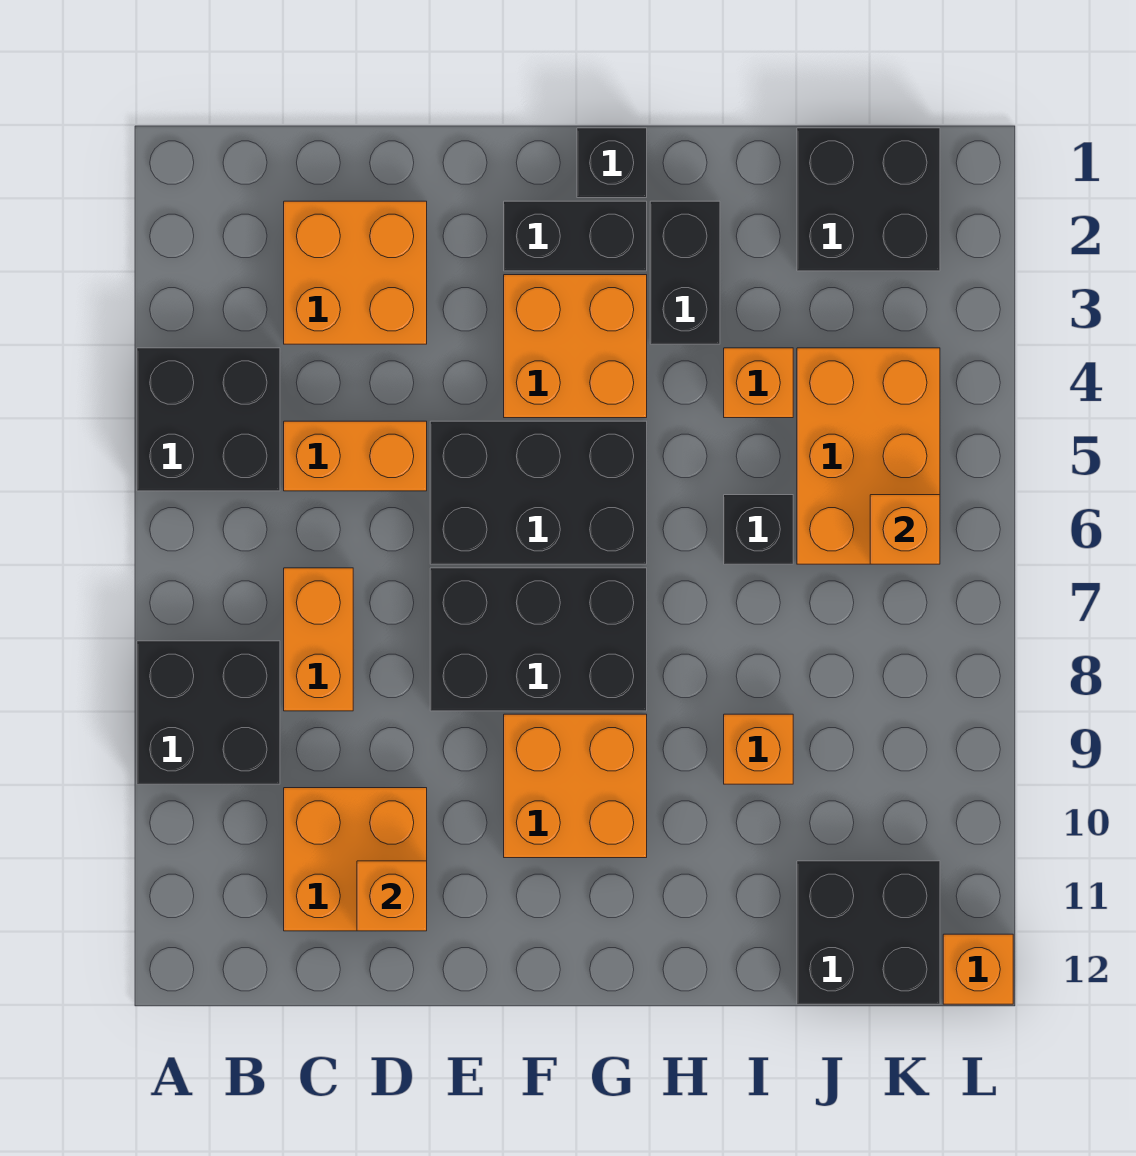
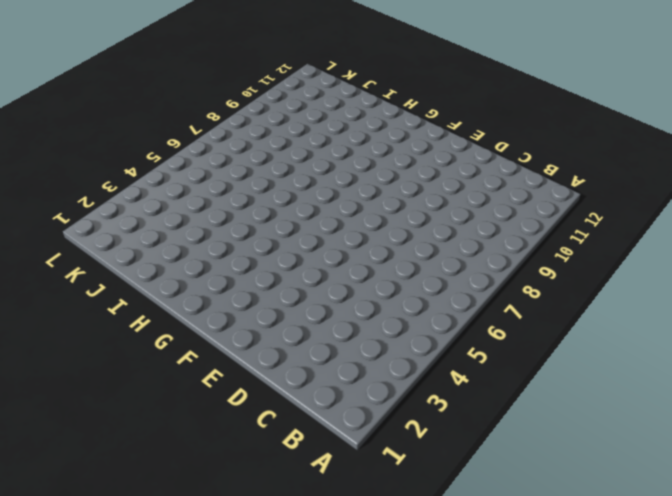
none -> black 2x2 brick [137,348,280,491]
none -> black 2x2 brick [137,641,280,784]
none -> orange 2x2 brick [284,201,427,344]

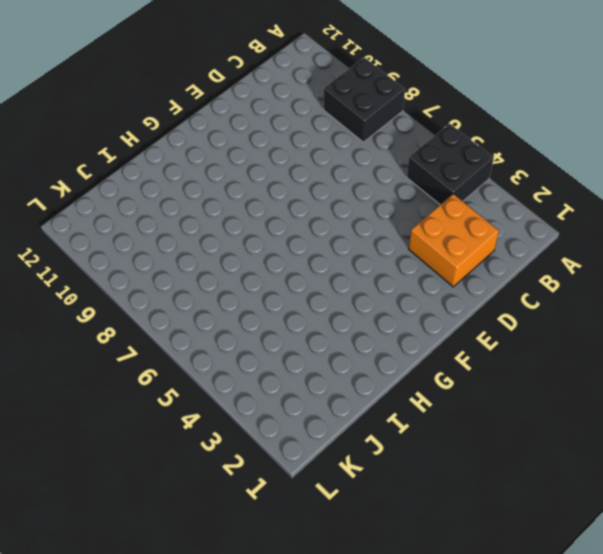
none -> orange 1x2 brick [284,421,427,491]
none -> orange 1x2 brick [284,568,353,711]
none -> orange 2x2 brick [284,788,427,931]

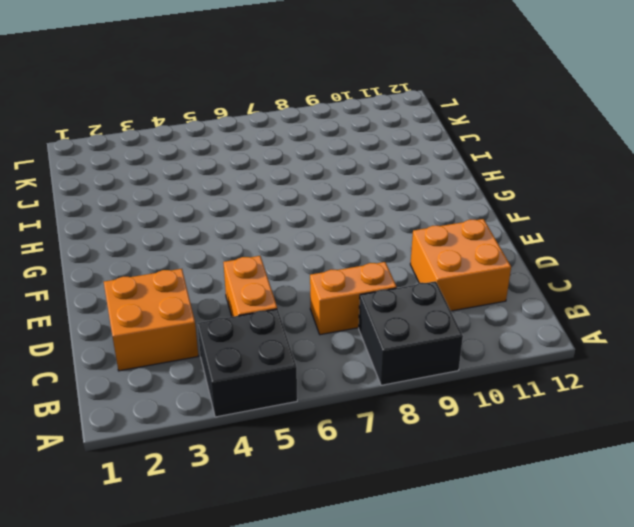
none -> black 2x3 brick [430,421,647,564]
none -> black 2x3 brick [430,568,647,711]
none -> black 1x2 brick [504,201,647,271]

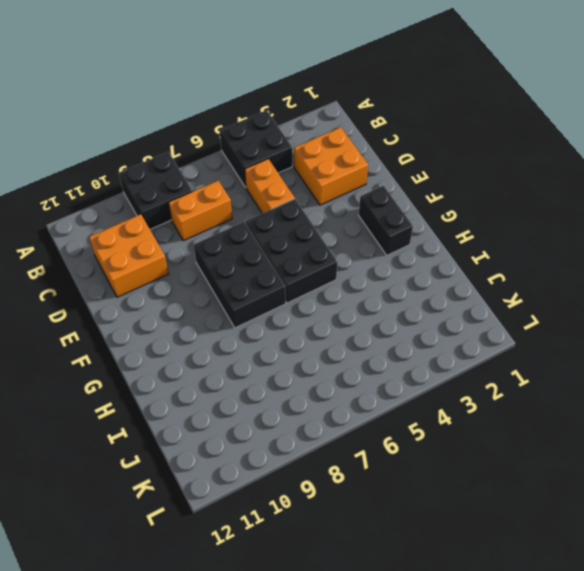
none -> orange 2x2 brick [504,275,647,418]
none -> orange 2x2 brick [504,714,647,858]
none -> black 1x1 brick [577,128,647,198]

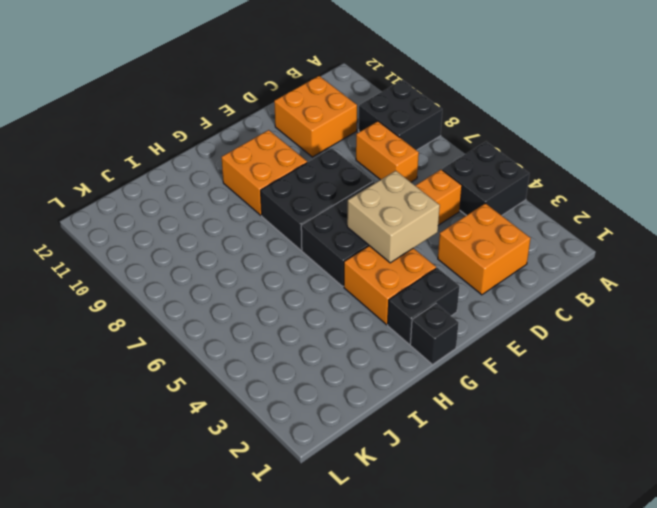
tan 2x2 brick [347,171,440,263] -> none
none -> black 1x2 brick [650,201,720,344]
none -> orange 1x1 brick [724,348,793,418]
none -> black 1x1 brick [724,495,793,564]

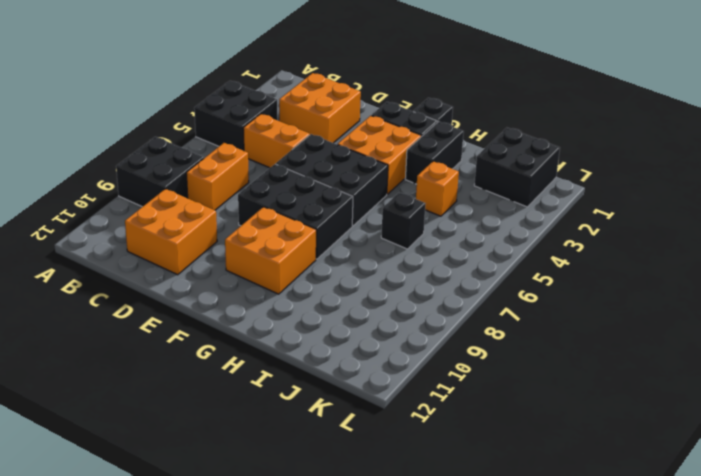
none -> orange 1x1 brick [724,714,793,784]
none -> orange 2x3 brick [797,348,940,564]
none -> black 2x2 brick [797,861,940,1004]

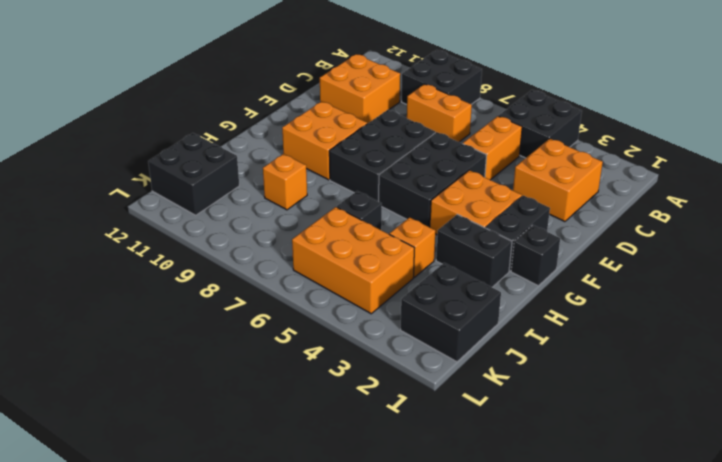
none -> orange 1x1 brick [943,934,1013,1004]
none -> orange 1x1 brick [357,861,427,931]
none -> orange 1x1 brick [870,495,940,564]

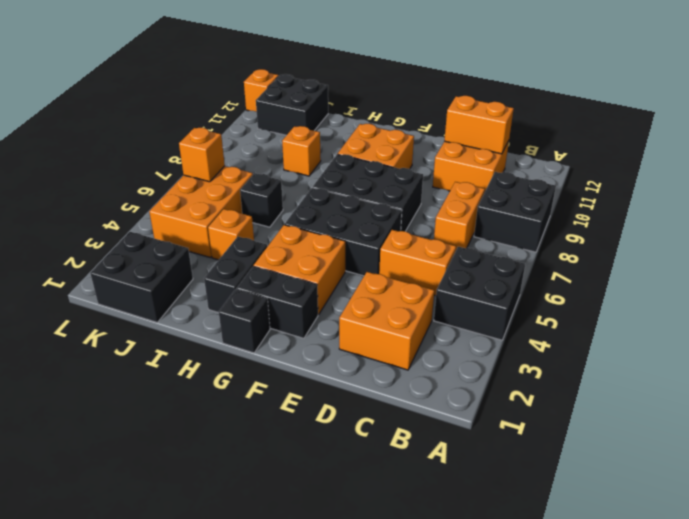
orange 1x2 brick [444,96,514,154] -> orange 1x1 brick [357,861,427,931]

